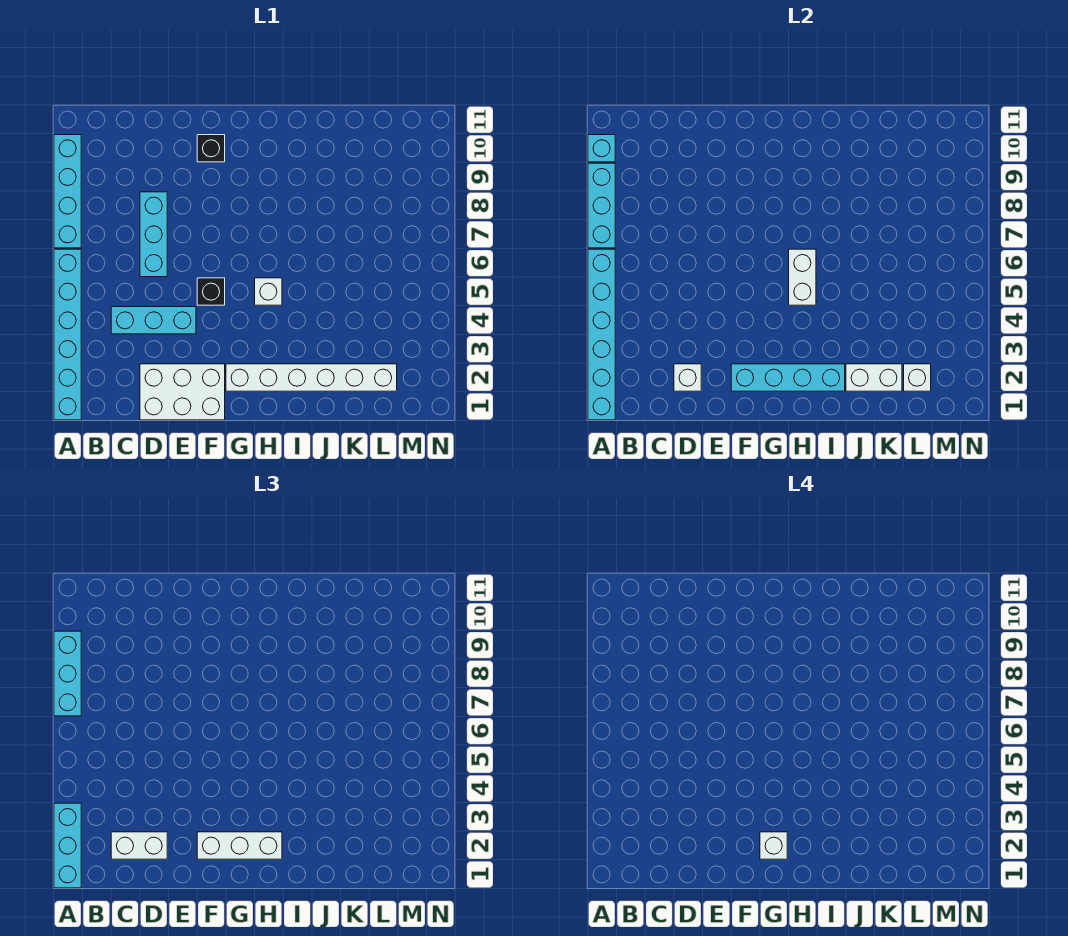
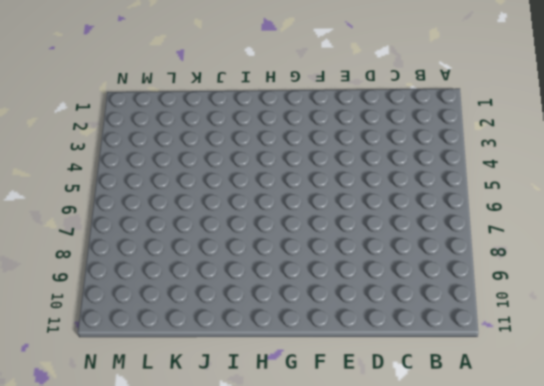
none -> cyan 1x6 brick [54,249,81,420]
none -> cyan 1x4 brick [54,135,81,248]
none -> cyan 1x3 brick [111,307,196,334]

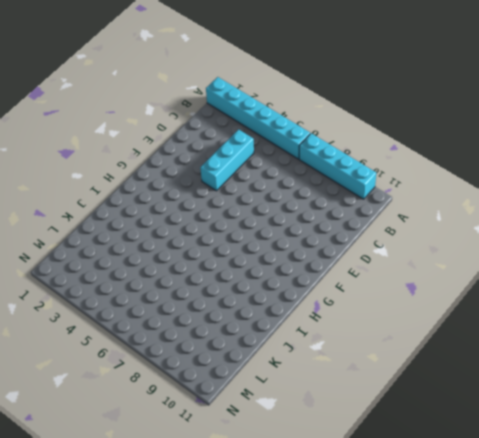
none -> white 2x3 brick [140,364,225,420]
none -> cyan 1x3 brick [140,192,167,277]
none -> black 1x1 brick [197,278,225,305]

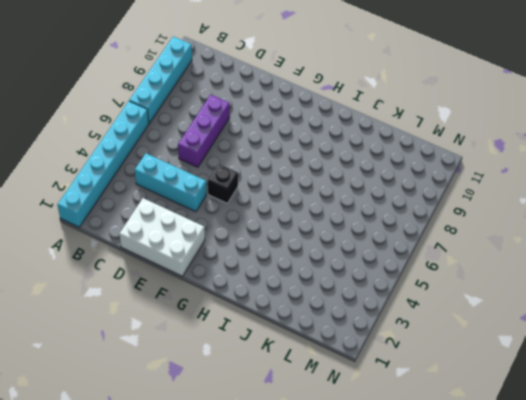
purple 1x3 brick [178,95,230,167] -> cyan 1x3 brick [140,192,167,277]
none -> black 1x1 brick [197,135,225,162]
none -> white 1x6 brick [226,364,397,391]
none -> white 1x1 brick [255,278,282,305]

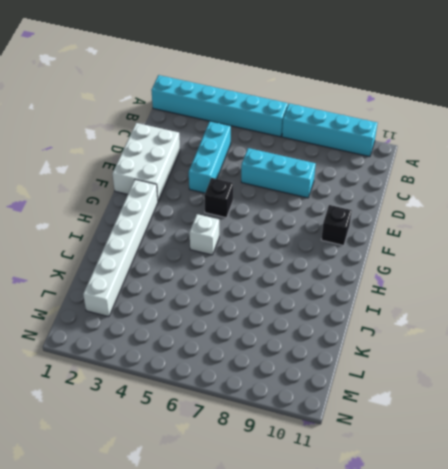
none -> cyan 1x6 brick [588,249,615,420]
none -> cyan 1x3 brick [588,163,615,248]
none -> cyan 1x1 brick [588,135,615,162]

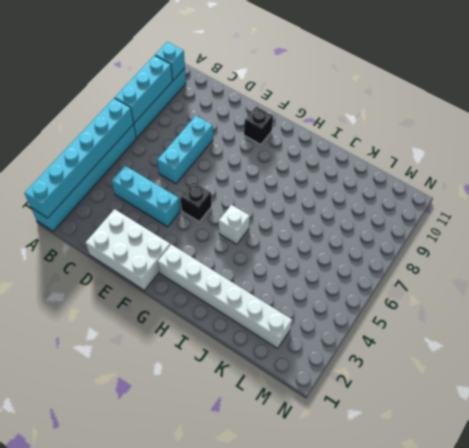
none -> white 1x1 brick [674,364,701,391]
none -> cyan 1x4 brick [731,364,845,391]
none -> white 1x2 brick [789,249,816,305]

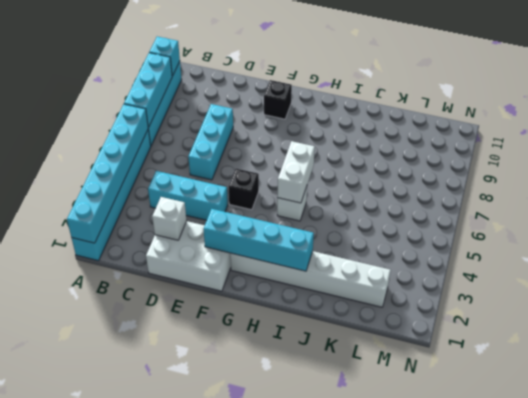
none -> white 1x2 brick [846,364,902,391]
none -> white 1x1 brick [904,364,931,391]
none -> cyan 1x3 brick [54,803,81,888]

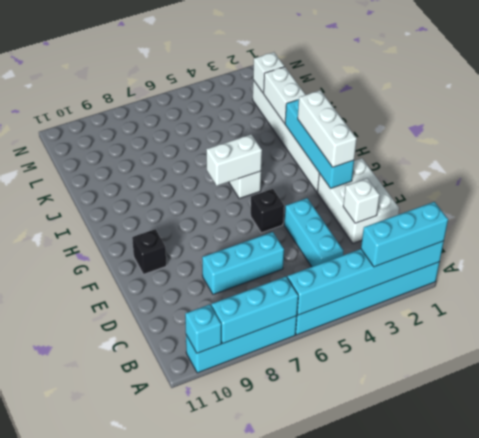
none -> cyan 1x3 brick [54,631,81,716]
none -> white 1x2 brick [111,832,167,859]
none -> white 1x1 brick [760,832,787,859]

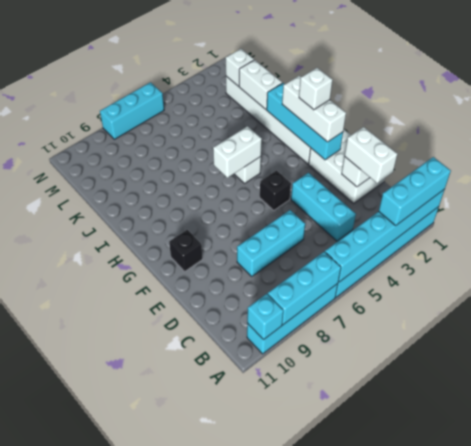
cyan 1x3 brick [100,82,164,139] -> cyan 1x3 brick moved to [54,631,81,716]

